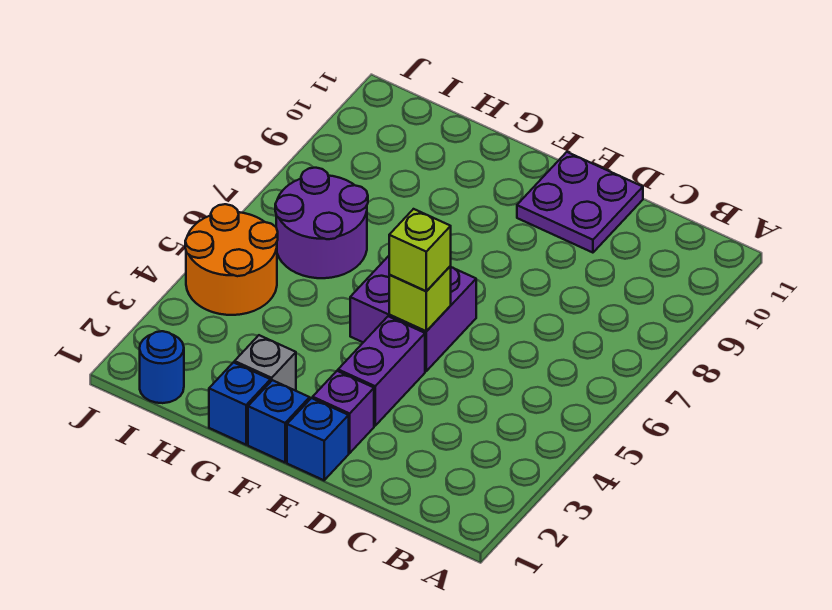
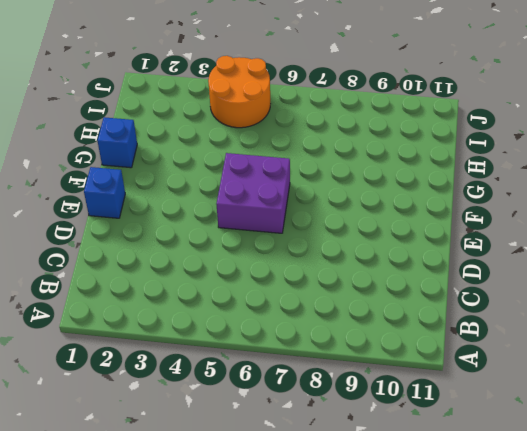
none -> purple 2x2 plate [517,152,643,253]
none -> purple 1x1 brick [313,371,374,453]
none -> purple 1x2 brick [338,316,425,426]

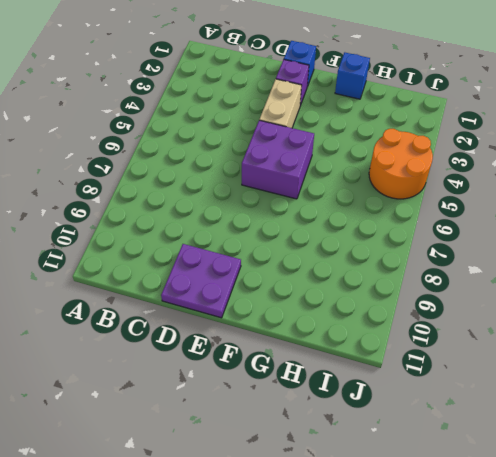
tan 1x2 brick [259,79,302,128] -> purple 1x2 brick [338,316,425,426]
none -> blue 1x1 brick [248,380,310,462]
none -> grey 1x1 brick [235,335,296,391]
none -> purple 2x2 round brick [275,168,368,278]

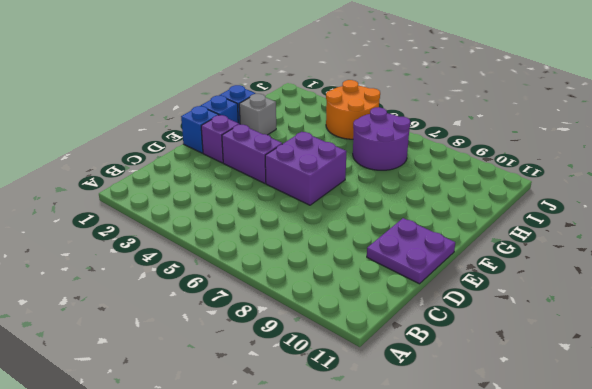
none -> blue 1x1 round brick [140,331,184,403]
none -> lime 1x1 brick [389,266,451,331]
none -> lime 1x1 brick [389,209,451,291]

